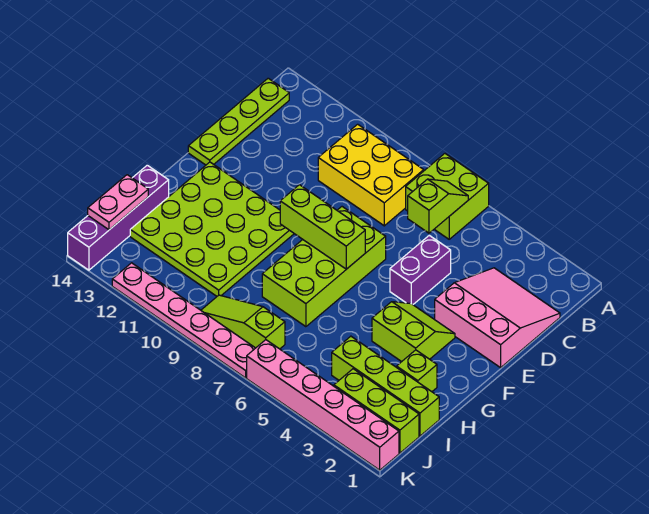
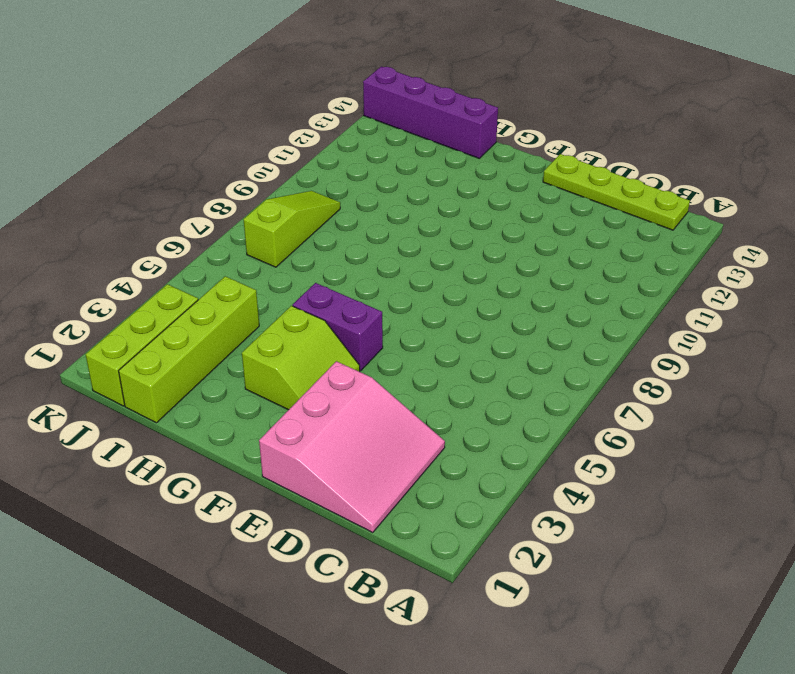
purple 1x2 brick [293,283,383,371] -> purple 1x2 brick moved to [390,235,451,304]
none -> lime 2x2 brick [406,154,489,239]
none -> yellow 2x3 brick [318,124,424,226]
none -> lime 2x4 brick [262,207,386,327]

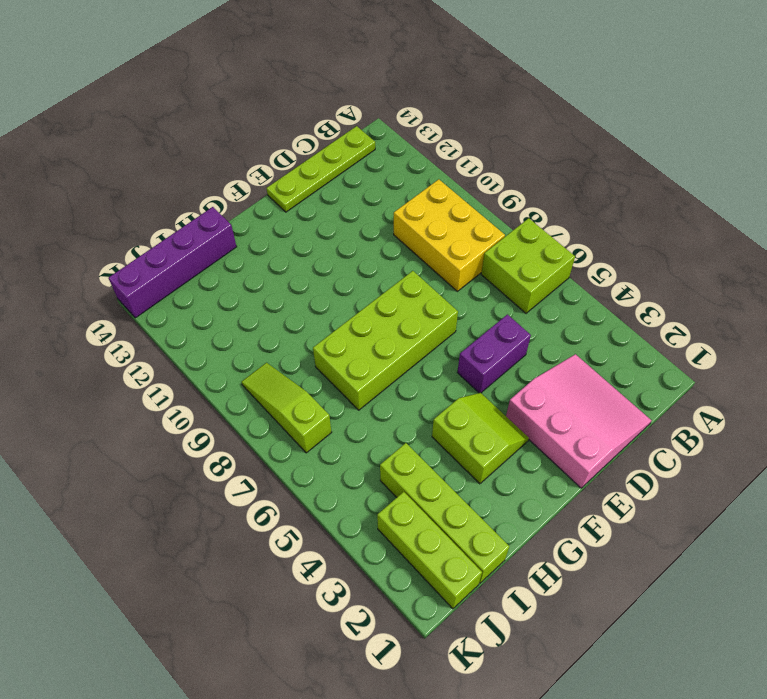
none -> lime 4x4 plate [130,162,294,296]
none -> lime 1x1 brick [397,350,437,392]
none -> pink 1x6 brick [247,340,399,470]

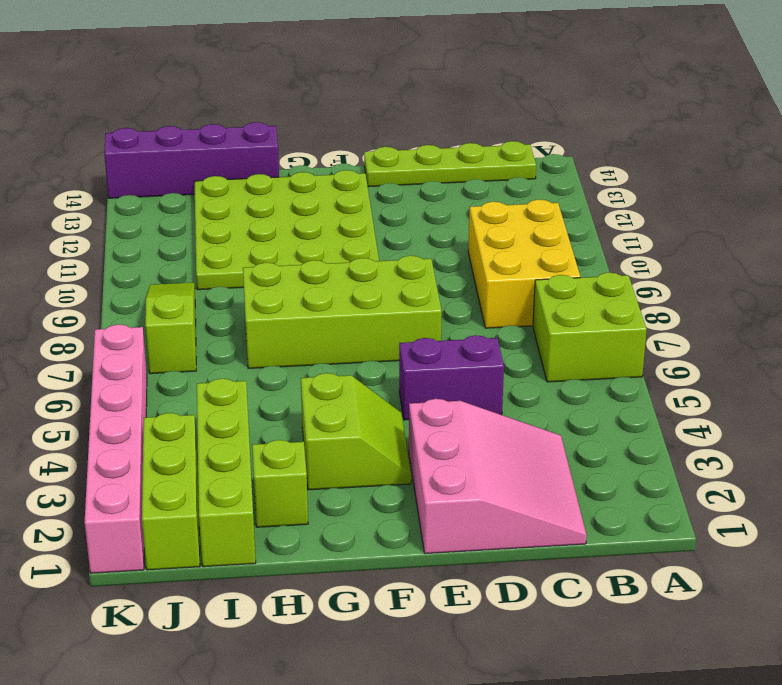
none -> pink 1x6 plate [112,263,255,378]
none -> lime 1x2 slope [408,179,468,233]
none -> lime 1x3 brick [280,185,365,269]

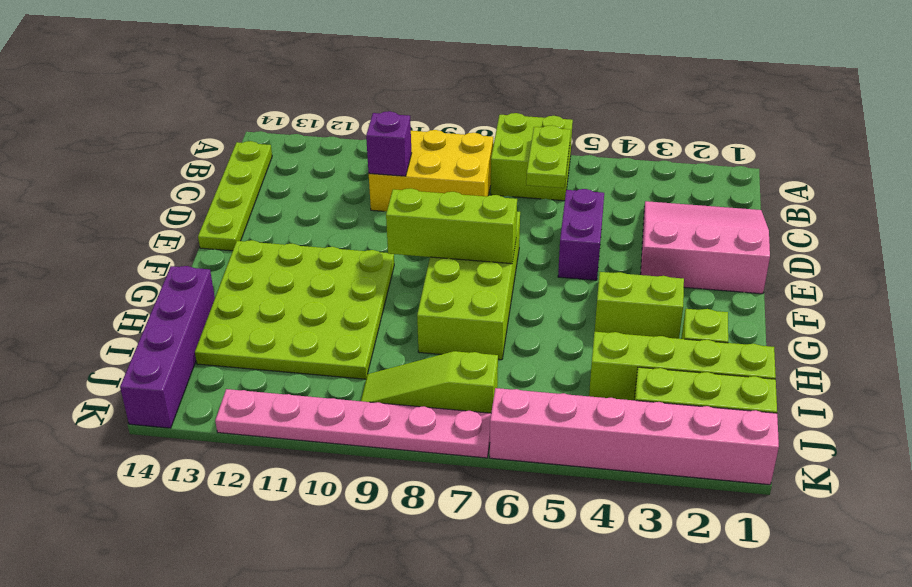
lime 1x2 plate [526,125,571,188] -> lime 1x2 slope [408,179,468,233]
purple 1x1 brick [366,111,412,176] -> none
none -> pink 1x2 plate [88,175,148,230]

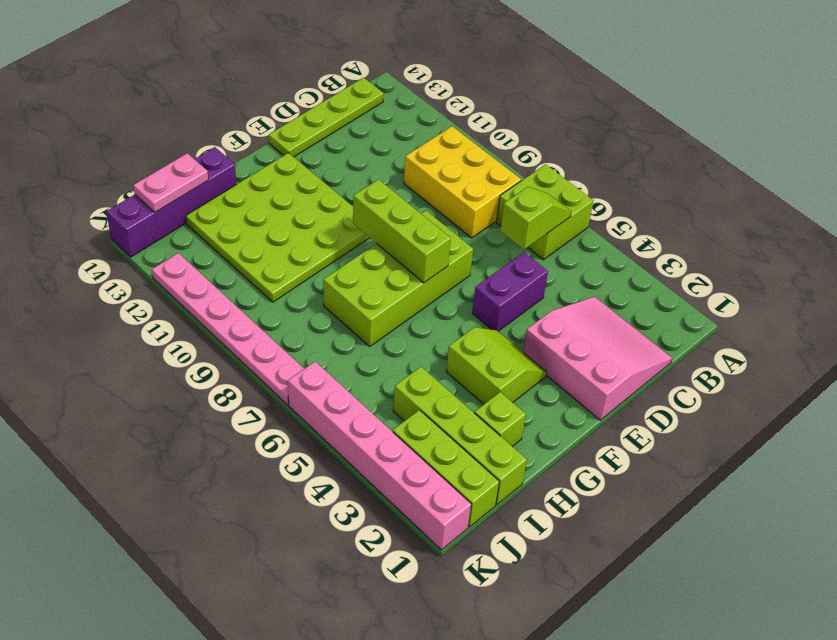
none -> lime 1x3 slope [201,295,285,349]

